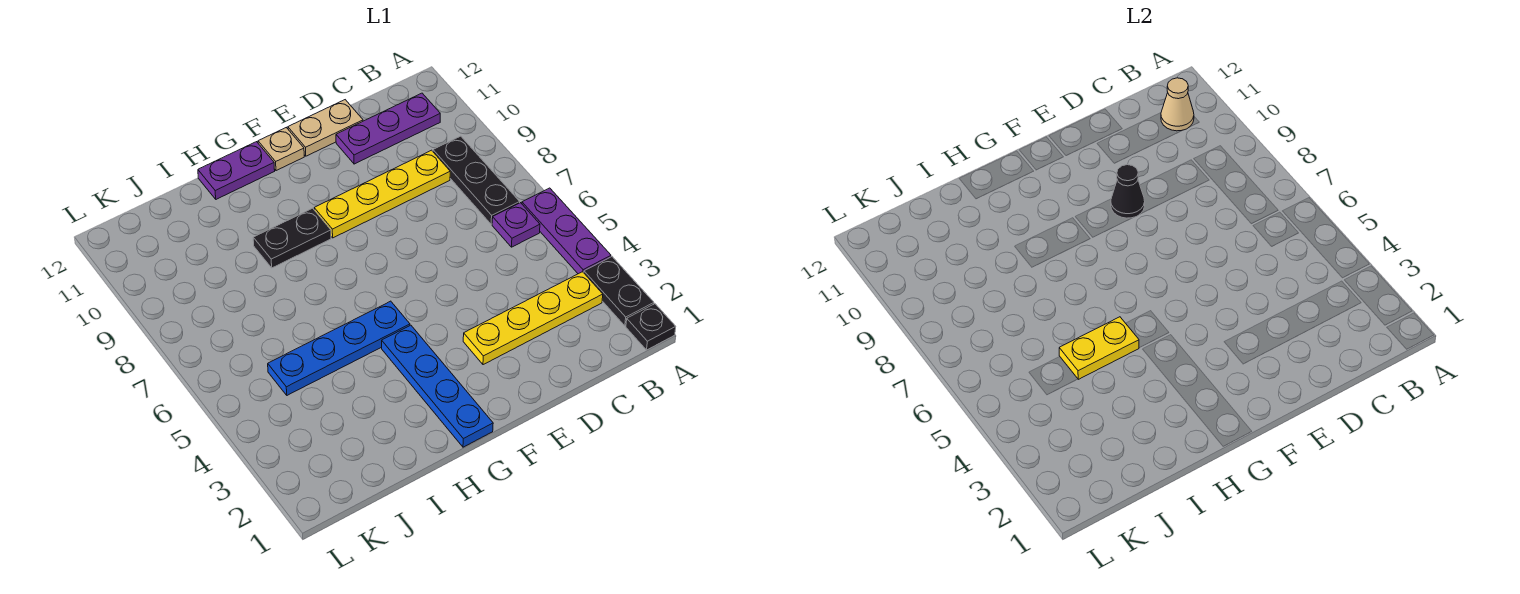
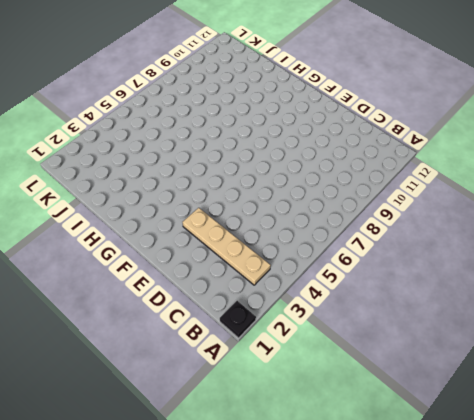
tan 1x4 plate [183,208,271,285] -> yellow 1x4 plate [463,272,603,365]
none -> black 1x2 plate [584,257,654,326]
none -> purple 1x3 plate [522,188,611,274]
none -> purple 1x1 plate [492,203,540,247]

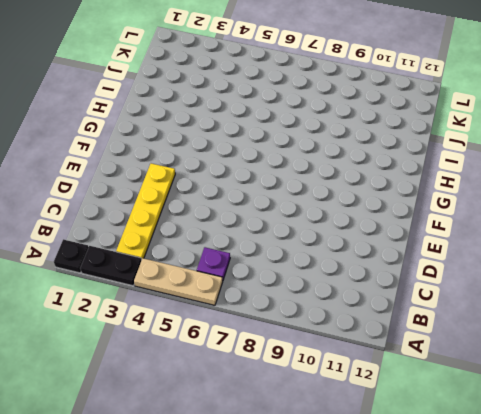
tan 1x3 plate [134,258,223,305] -> purple 1x3 plate [522,188,611,274]
none -> black 1x3 plate [433,136,520,224]
none -> purple 1x3 plate [336,93,440,164]
none -> yellow 1x4 plate [314,150,450,238]

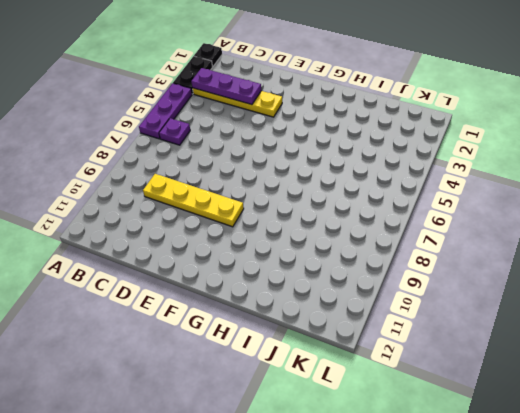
purple 1x3 plate [191,68,261,105] -> purple 1x3 plate moved to [336,93,440,164]
none -> black 1x3 plate [433,136,520,224]
none -> tan 1x2 plate [288,100,363,156]
none -> tan 1x1 plate [258,128,304,171]

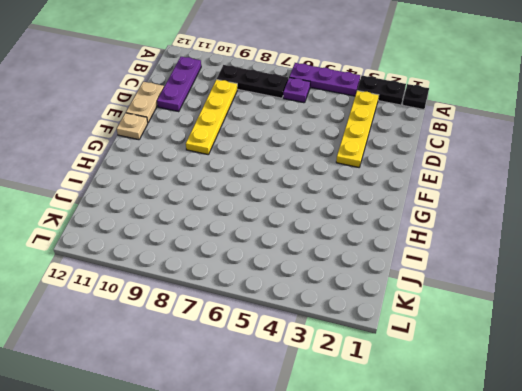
none -> blue 1x4 plate [382,325,493,447]
none -> blue 1x4 plate [268,301,410,395]
none -> black 1x2 plate [253,208,331,268]

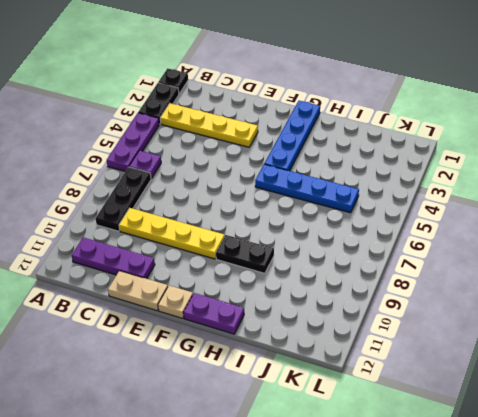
none -> tan 1x1 cone [1161,78,1194,131]
none -> black 1x1 cone [1111,165,1145,218]
none -> yellow 1x2 plate [1059,317,1139,379]

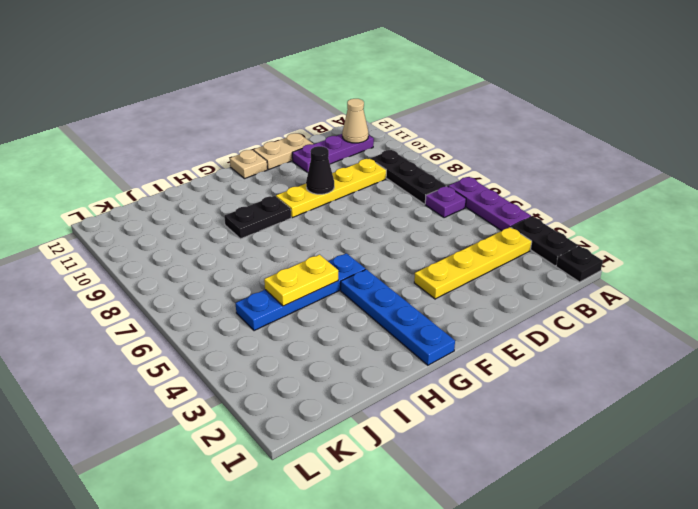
none -> purple 1x2 plate [198,142,275,199]

